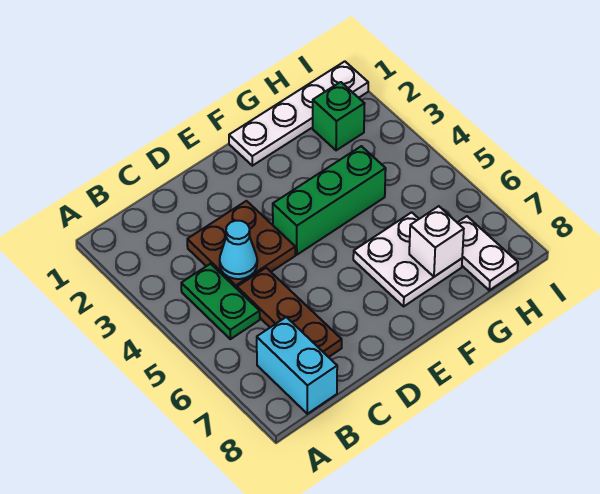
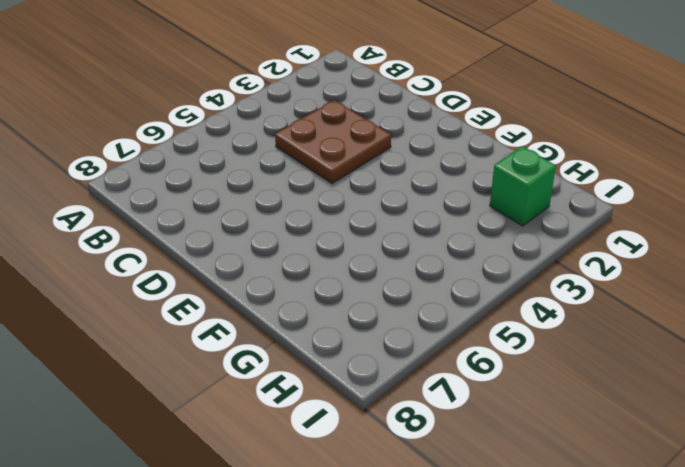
none -> green 1x2 plate [181,264,260,339]
none -> cyan 1x2 brick [257,317,337,414]

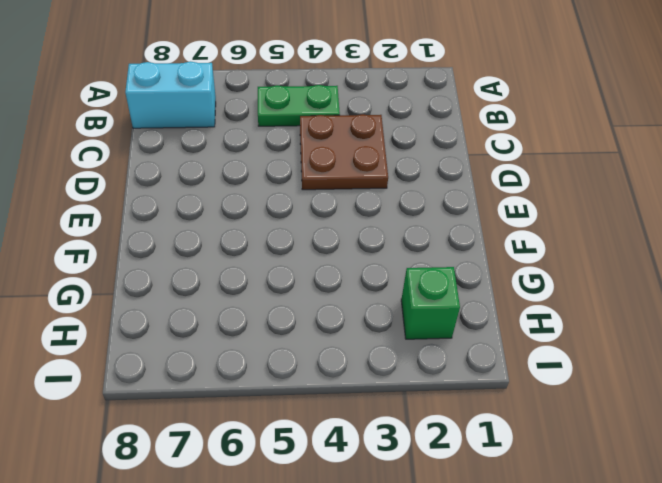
none -> brown 1x3 plate [237,268,342,357]
none -> green 1x3 brick [273,146,386,255]

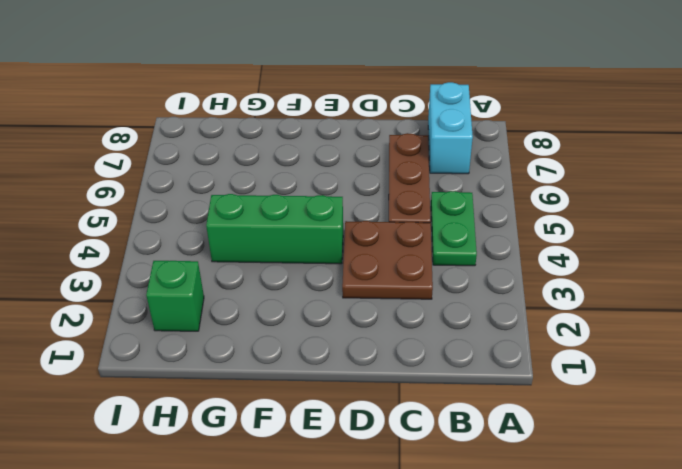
none -> white 1x4 plate [229,61,368,166]
none -> white 2x2 plate [353,212,462,306]

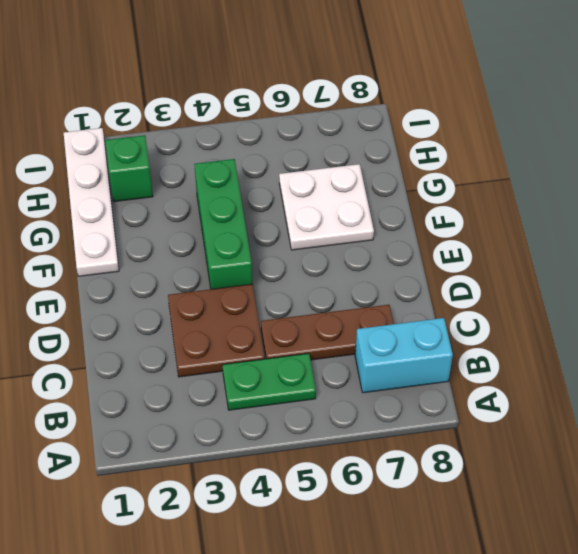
none -> white 1x2 plate [457,216,518,290]
none -> cyan 1x1 cone [220,221,257,279]

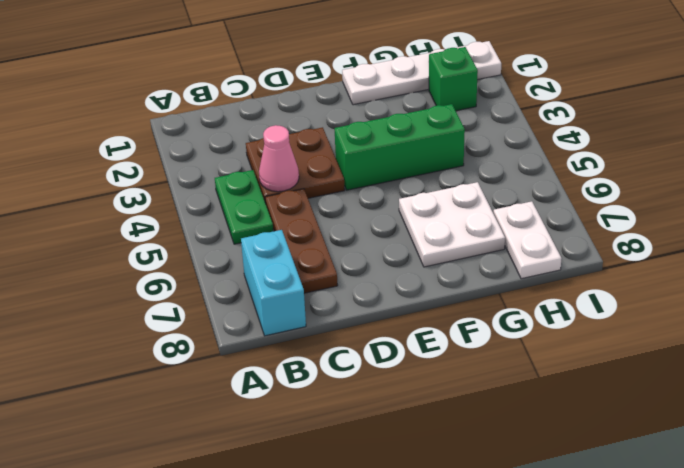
pink 1x1 cone [259,125,299,192] -> cyan 1x1 cone [220,221,257,279]
none -> white 1x1 brick [409,206,464,277]

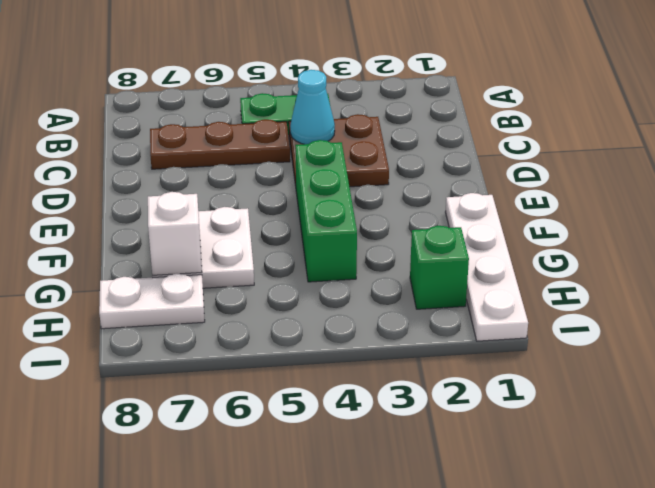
none -> cyan 1x2 brick [257,317,337,414]

